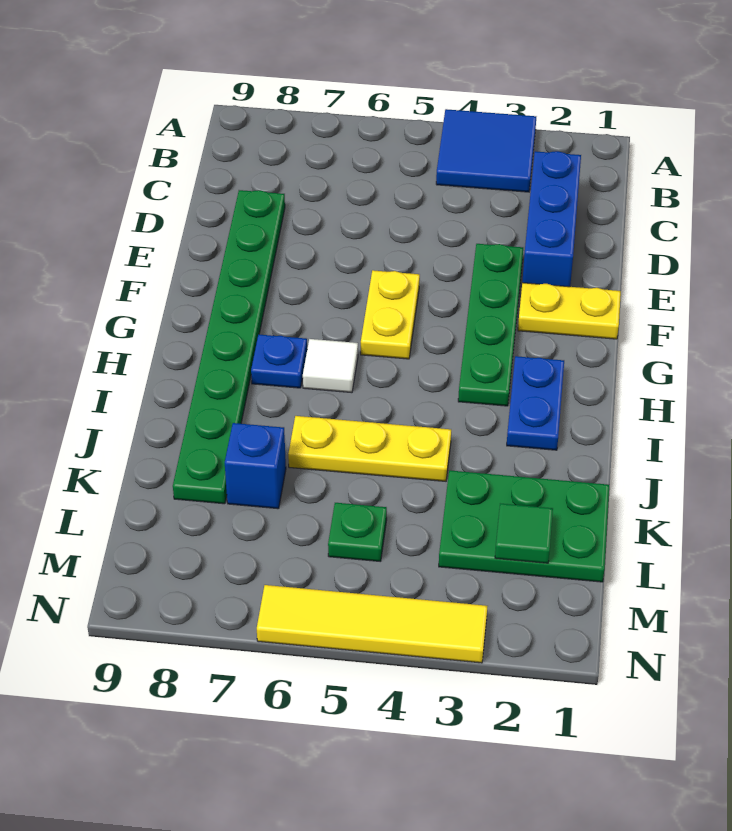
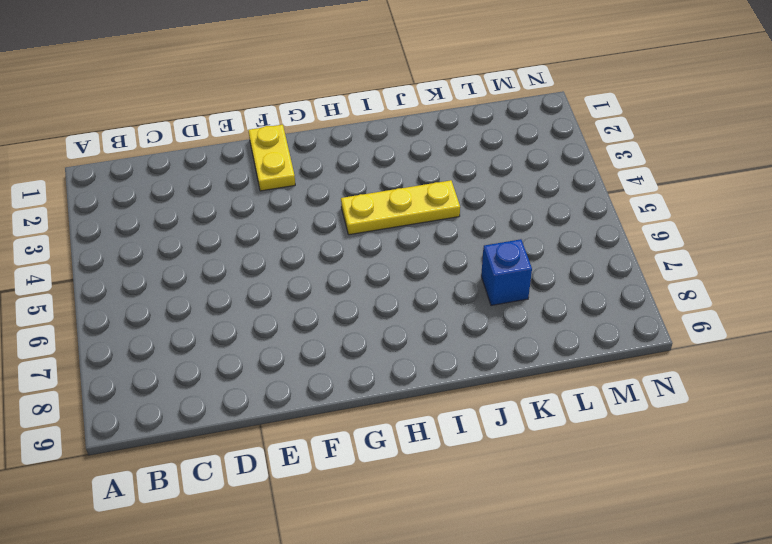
yellow 1x3 plate [341,180,460,235] -> yellow 1x3 plate turned to [288,416,451,481]
none -> blue 2x2 tile [436,109,536,192]
none -> blue 1x3 brick [522,151,581,287]
none -> green 1x8 plate [173,190,285,504]

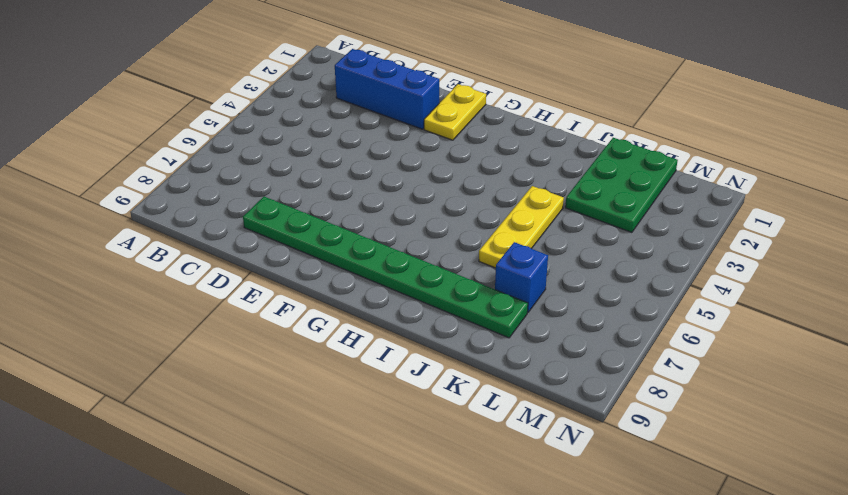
none -> blue 2x2 tile [436,109,536,192]
none -> green 1x4 plate [458,244,523,406]
none -> yellow 1x2 plate [361,270,420,359]

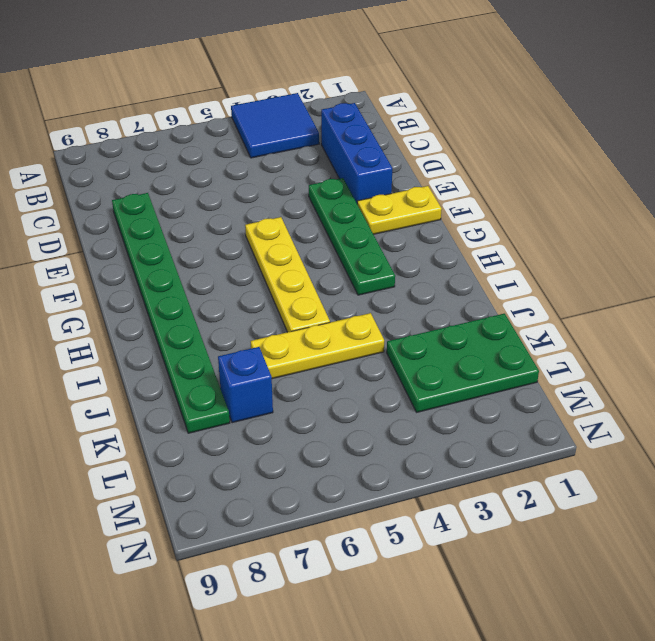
yellow 1x4 plate [245,217,330,332] -> yellow 1x2 plate [361,270,420,359]
none -> blue 1x2 plate [507,356,564,450]
none -> white 1x1 tile [303,339,358,393]
none -> blue 1x1 plate [251,335,307,388]

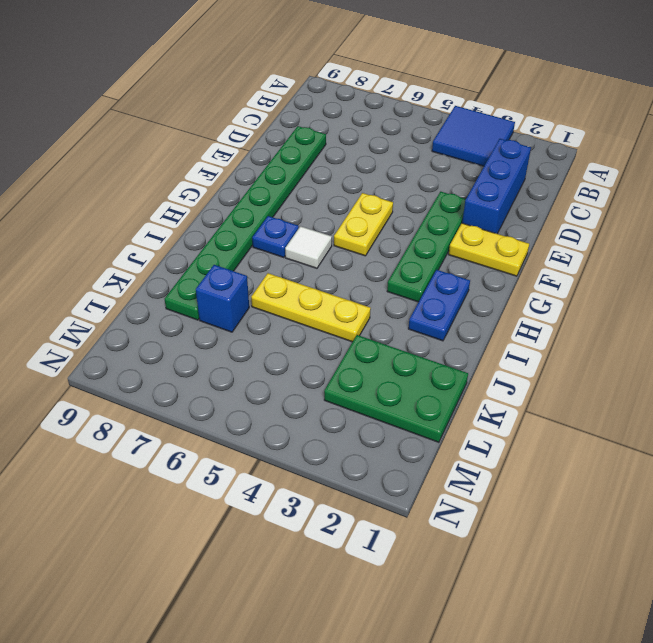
none -> green 1x1 plate [328,503,387,561]
none -> yellow 1x4 tile [257,585,487,663]
none -> green 1x1 tile [495,504,553,563]

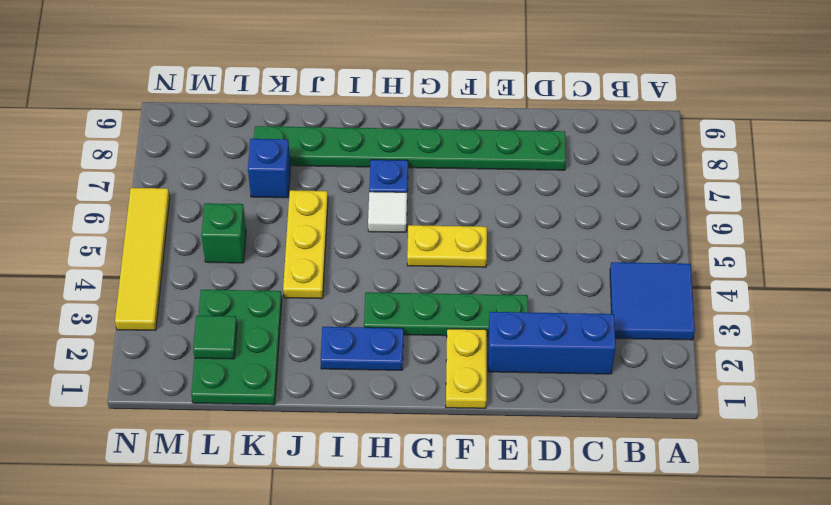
green 1x1 brick [201,203,246,263] -> green 1x1 plate [328,503,387,561]

